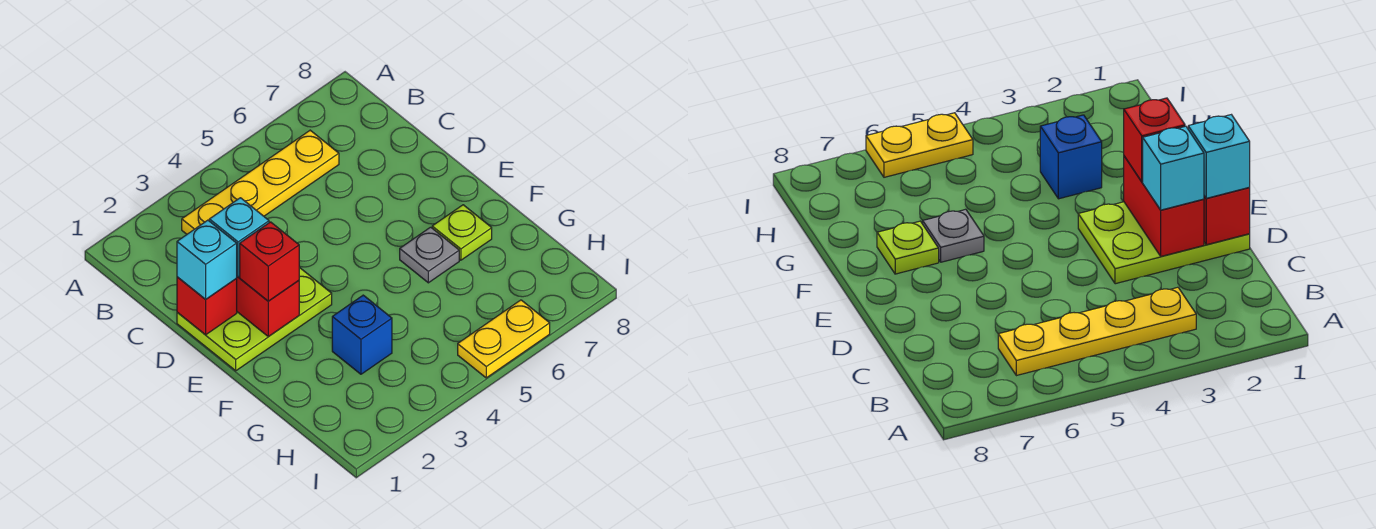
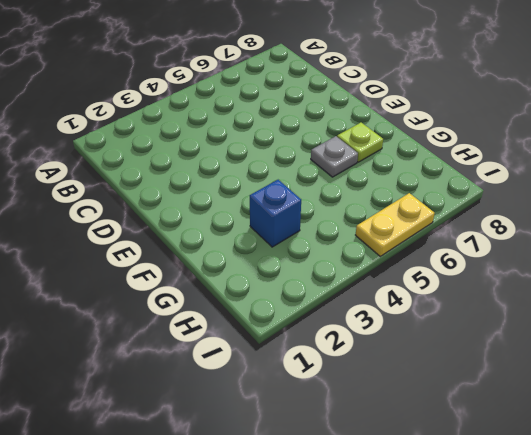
none -> yellow 1x4 plate [182,130,339,234]
none -> lime 2x3 plate [177,267,332,371]

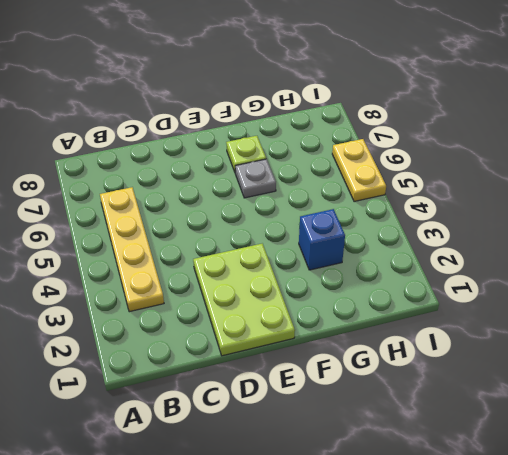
none -> red 1x1 brick [177,277,237,335]
none -> red 1x2 brick [237,276,299,337]

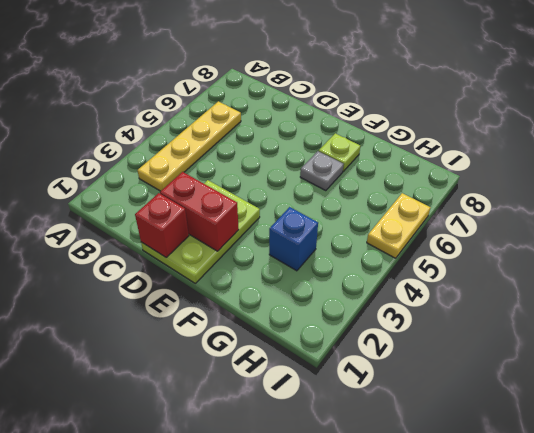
none -> cyan 1x1 brick [177,220,237,299]
none -> cyan 1x1 brick [209,198,269,277]

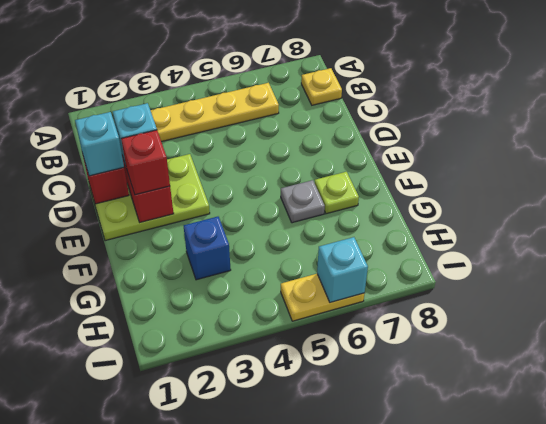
yellow 1x1 plate [301,68,342,105] -> none
cyan 1x1 brick [317,237,368,303] -> none

